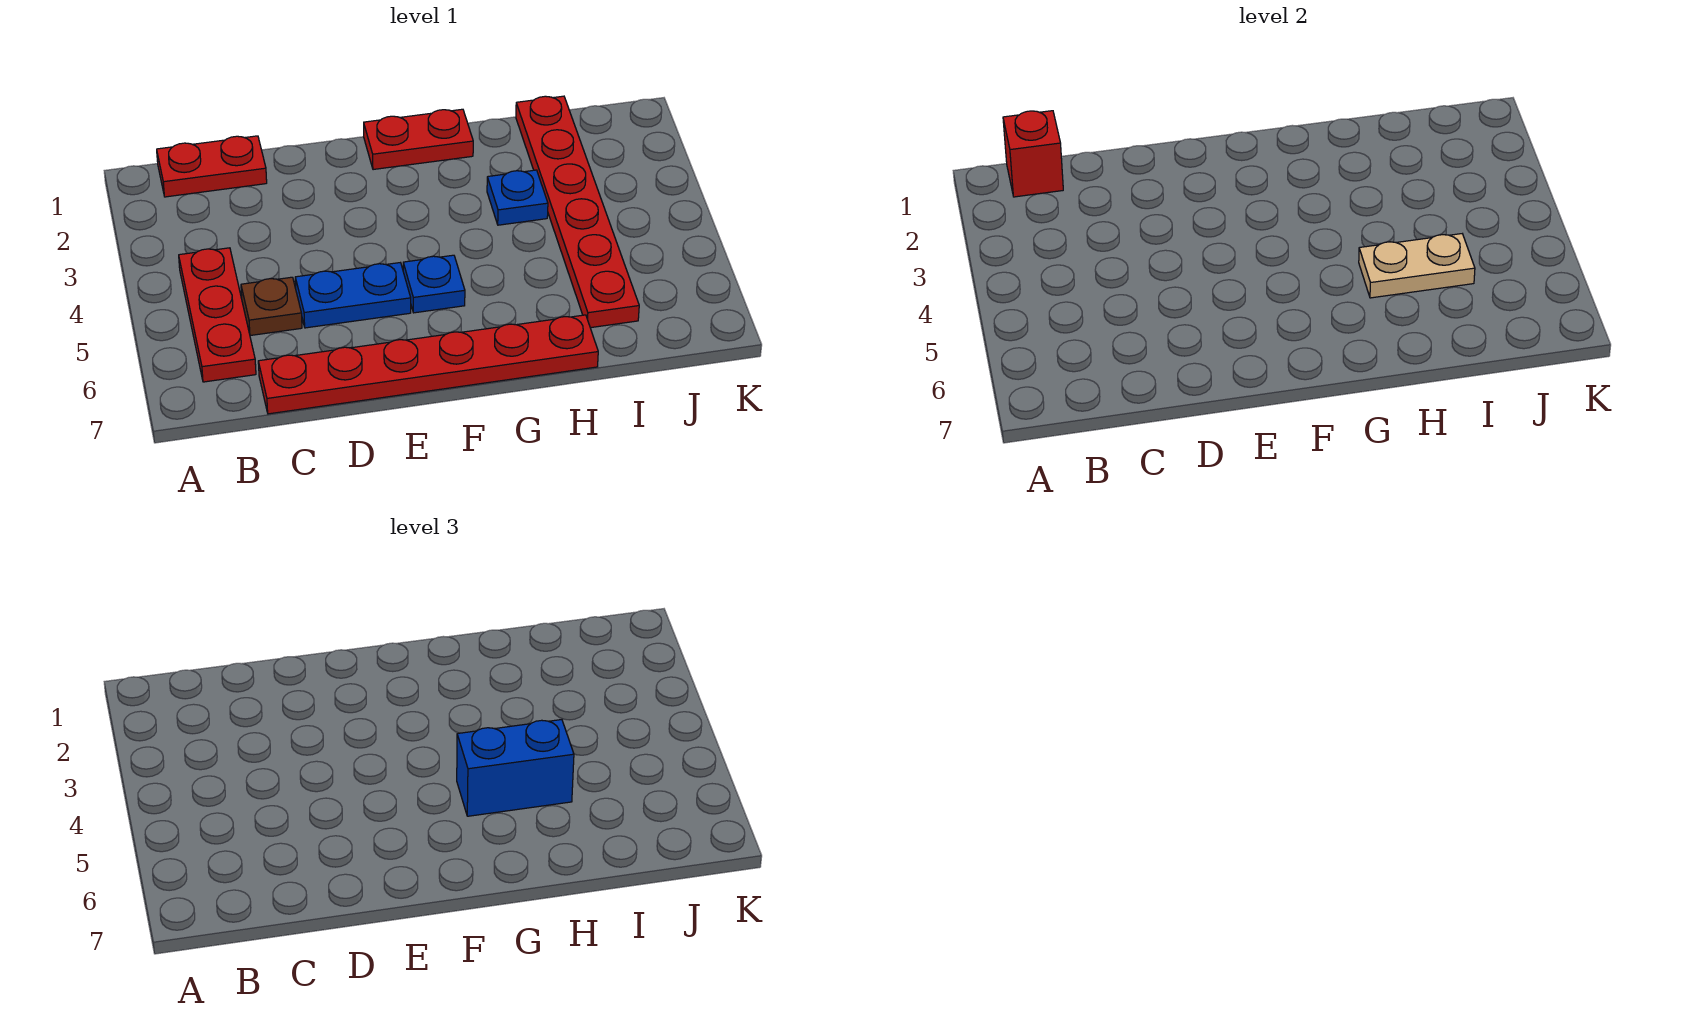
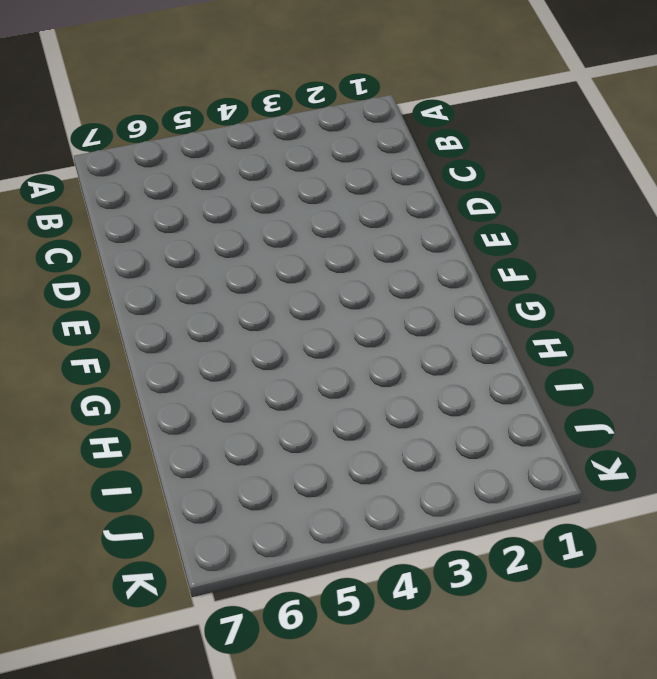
none -> red 1x2 plate [157,136,267,197]
none -> red 1x3 plate [179,248,256,382]
none -> brown 1x1 plate [241,277,302,336]

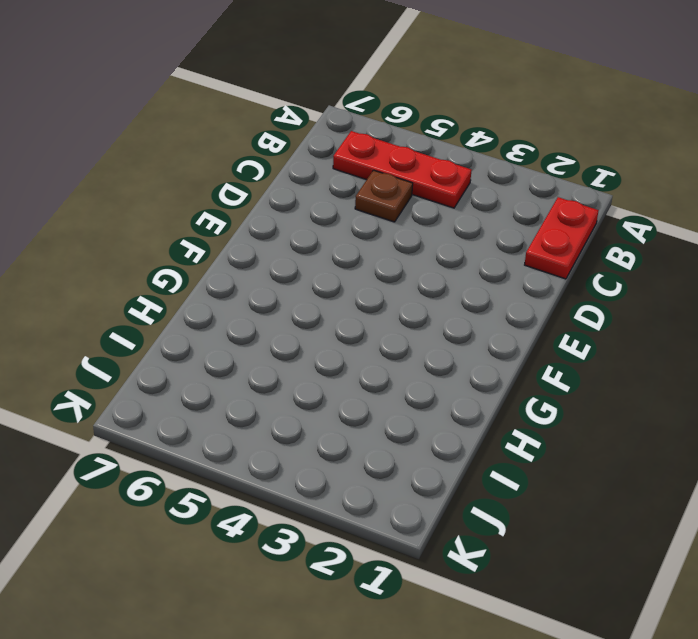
none -> red 1x6 plate [258,315,598,414]
none -> blue 1x2 plate [295,263,411,328]
none -> red 1x2 plate [364,109,473,170]

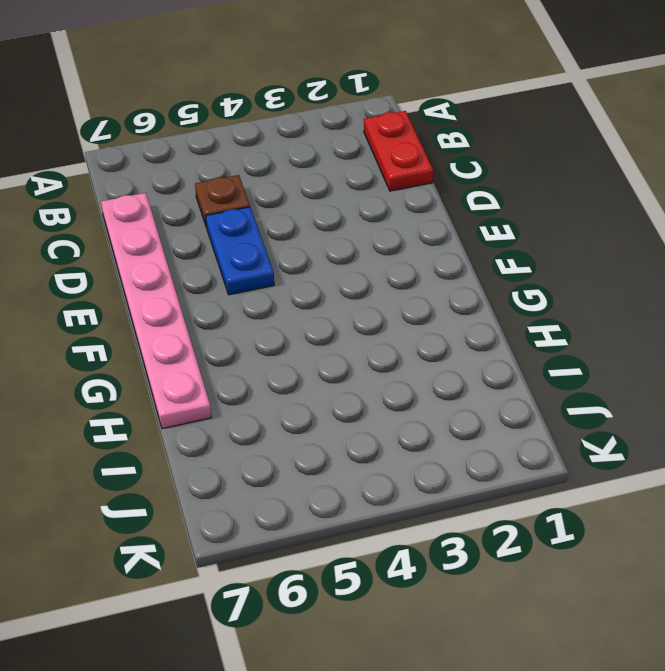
pink 1x6 plate [101,193,211,429] -> red 1x6 plate [258,315,598,414]
none -> red 1x3 plate [179,248,256,382]
none -> red 1x2 plate [364,109,473,170]
none -> blue 1x1 plate [403,255,465,313]

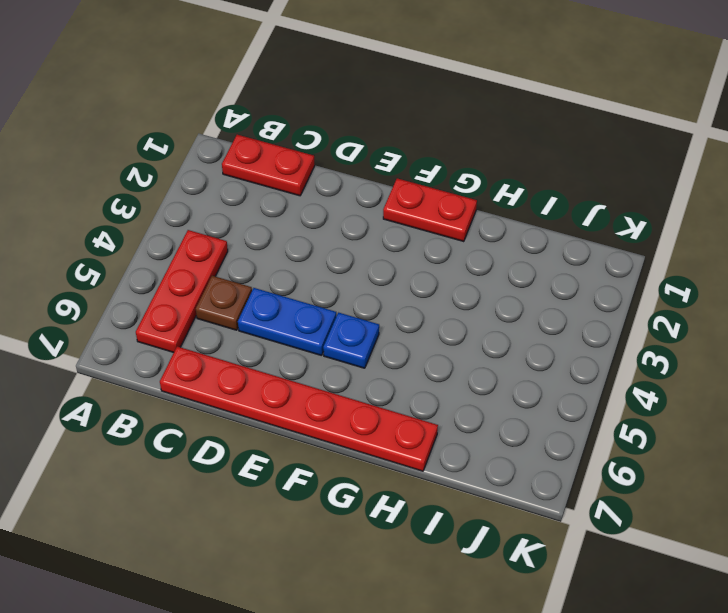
none -> blue 1x1 plate [487,170,548,225]
none -> red 1x6 plate [516,96,639,328]
none -> red 1x1 brick [1003,111,1063,197]

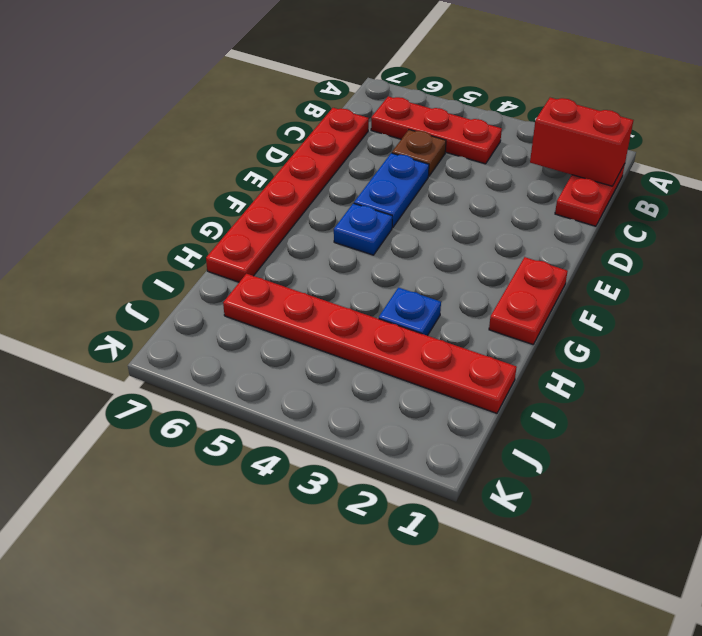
red 1x2 brick [530,98,633,186] -> red 1x1 brick [1003,111,1063,197]
none -> tan 1x2 plate [1359,234,1475,298]
none -> blue 1x2 brick [457,720,574,816]

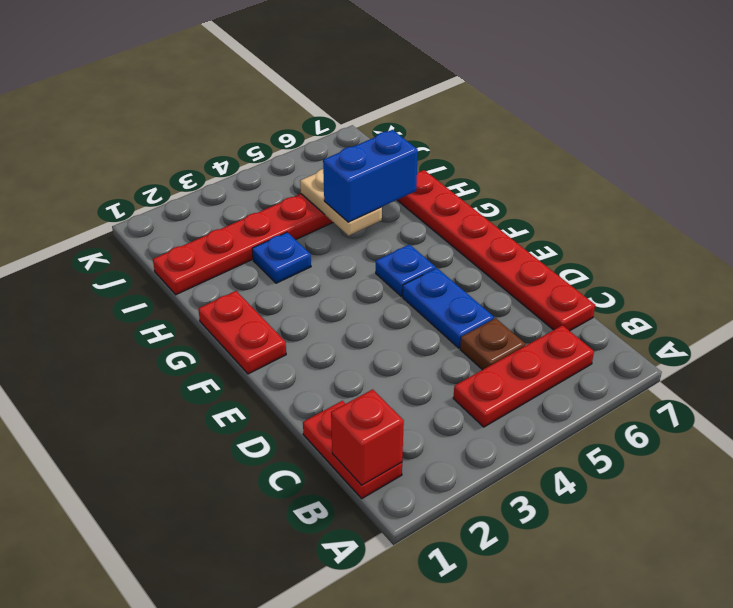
blue 1x2 brick [323,130,418,222] -> blue 1x2 brick turned to [457,720,574,816]

